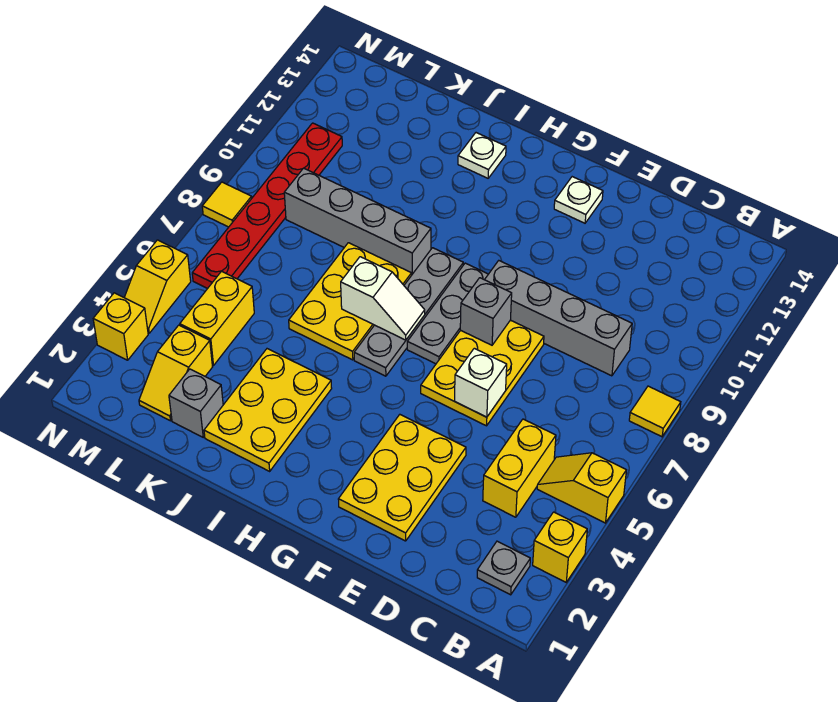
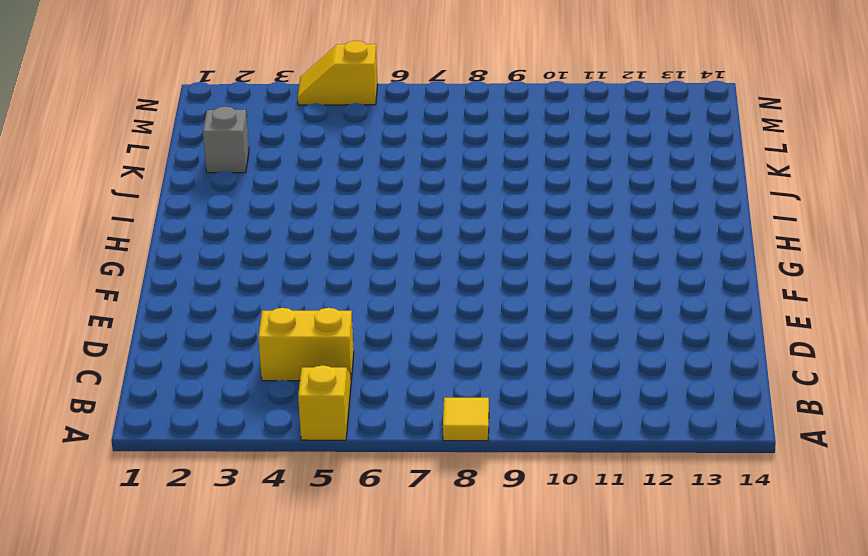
none -> yellow 1x1 brick [533,512,587,582]
none -> grey 1x1 plate [477,541,530,595]
none -> grey 1x4 brick [485,261,632,376]

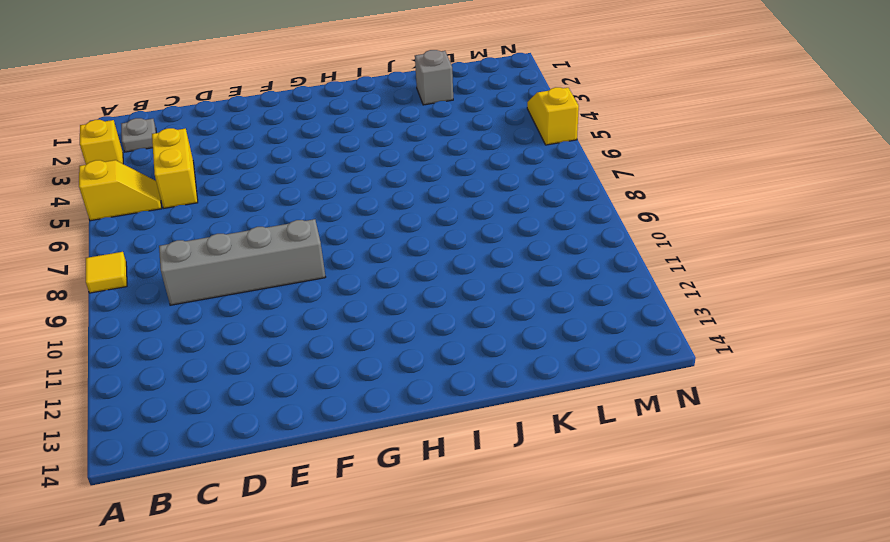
none -> yellow 2x3 plate [338,415,466,541]
none -> yellow 2x3 plate [421,320,544,426]
none -> white 1x1 plate [554,177,603,223]

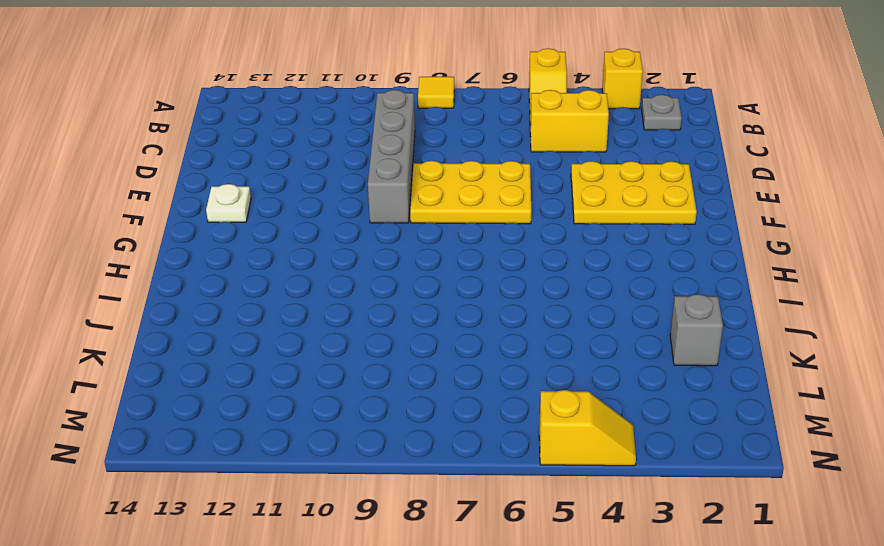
none -> grey 1x3 plate [407,263,488,364]
none -> grey 1x4 plate [354,248,463,376]
none -> yellow 2x3 plate [204,349,332,471]

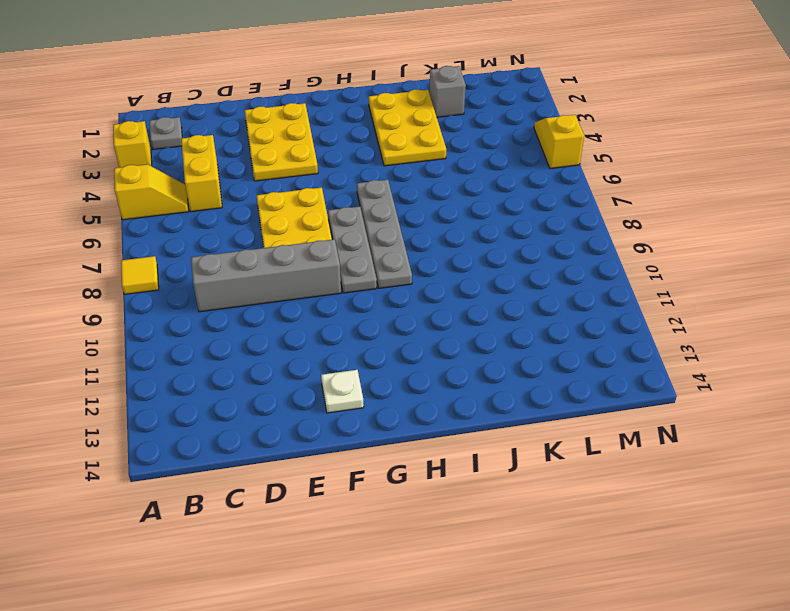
none -> yellow 2x3 plate [289,243,411,360]
none -> grey 1x4 brick [284,168,431,275]
none -> white 1x1 plate [458,133,506,178]

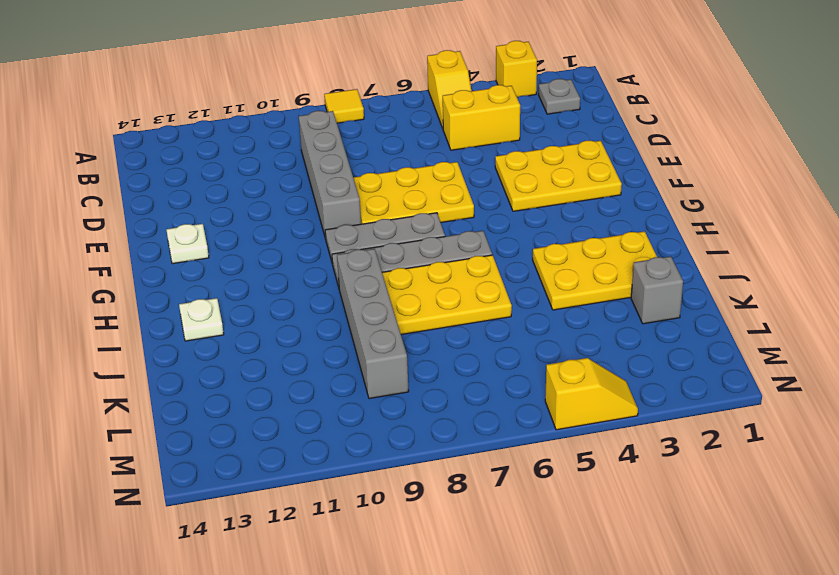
none -> yellow 1x2 slope [139,325,212,421]
none -> yellow 1x2 brick [180,271,254,365]
none -> red 1x6 plate [192,123,342,289]

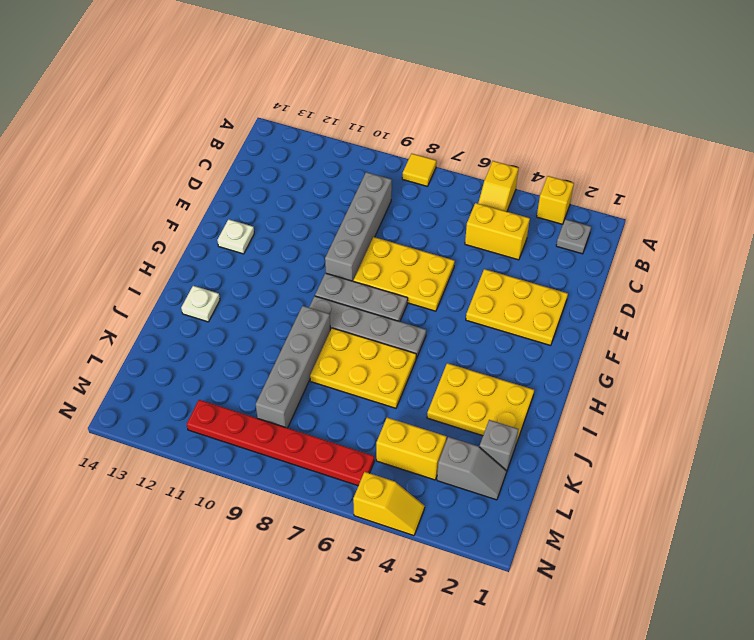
grey 1x2 slope [437,437,507,500] -> yellow 1x2 slope [139,325,212,421]
none -> yellow 1x1 brick [93,293,148,360]
none -> yellow 1x1 tile [202,182,252,227]
none -> white 1x1 brick [455,348,507,417]

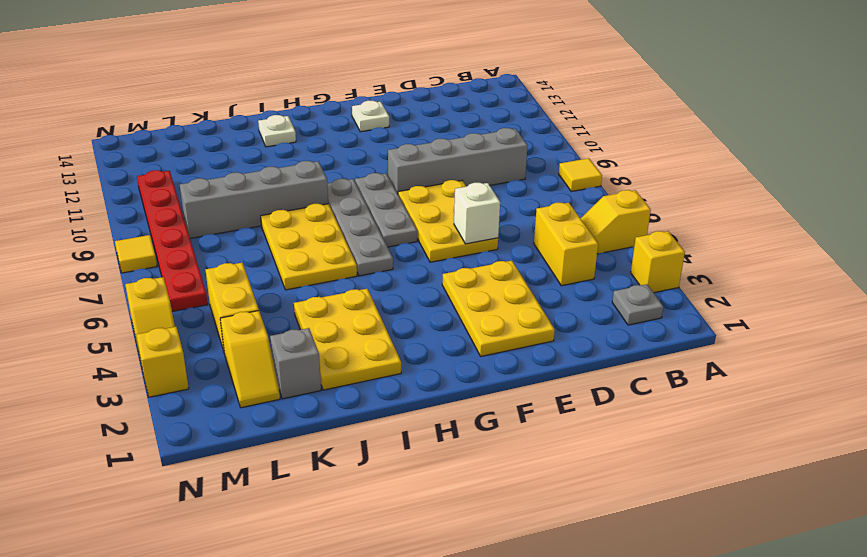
none -> grey 1x1 brick [460,278,512,345]
none -> white 1x2 slope [341,257,425,340]

